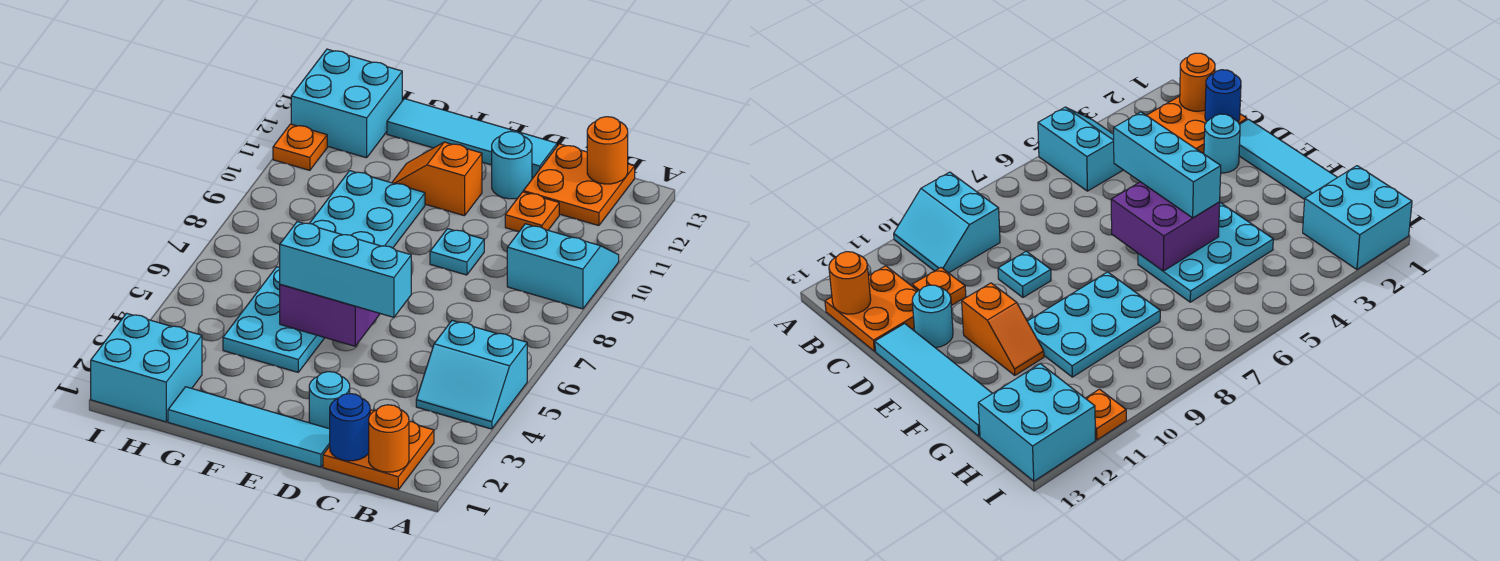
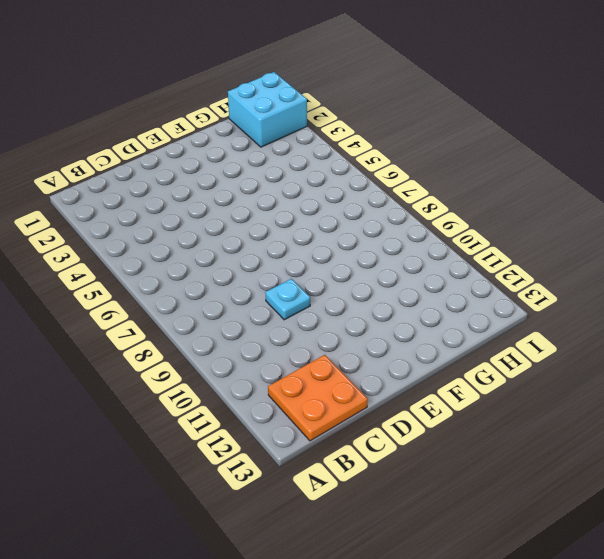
none -> cyan 2x2 slope [416,321,527,429]
none -> cyan 2x2 slope [507,224,619,309]
none -> orange 2x2 plate [323,410,434,490]

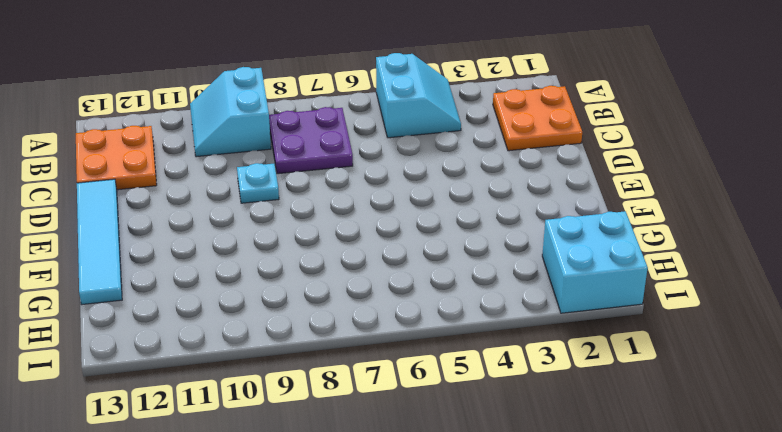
purple 2x2 plate [269,107,353,174] -> none
none -> orange 1x1 plate [505,192,559,232]
none -> cyan 1x4 tile [168,387,330,467]
none -> cyan 1x1 round brick [309,372,350,429]

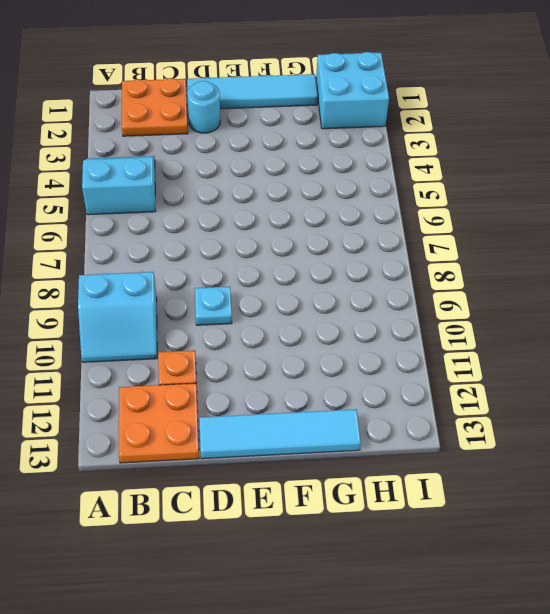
none -> cyan 1x1 round brick [492,131,532,199]
none -> orange 1x2 slope [392,142,482,216]
none -> cyan 2x3 plate [223,267,325,372]

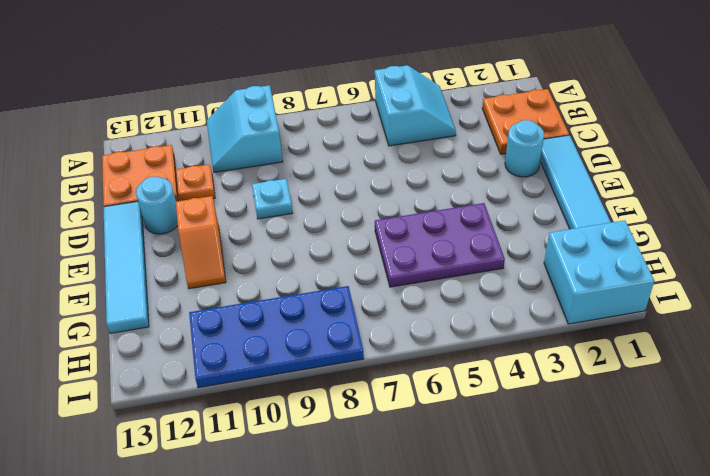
purple 2x3 plate [375,203,505,287] -> cyan 2x3 plate [223,267,325,372]
blue 2x4 plate [189,286,364,388] -> orange 1x1 plate [273,124,327,170]
none -> cyan 2x3 plate [309,171,425,248]
none -> cyan 2x2 brick [291,49,402,158]
none -> orange 1x1 round brick [369,405,409,472]

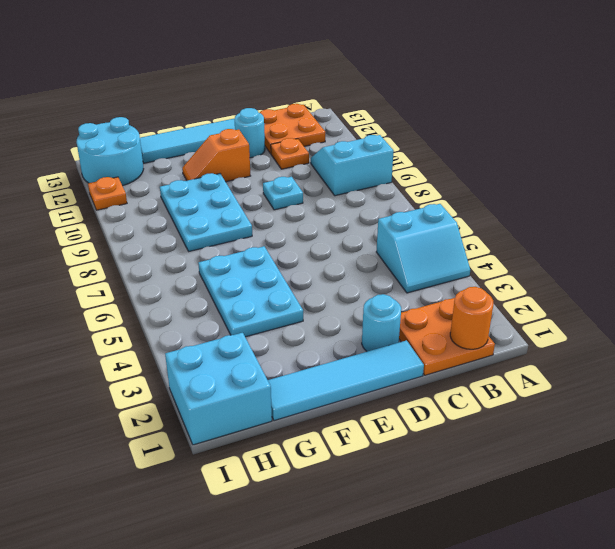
cyan 2x2 round brick [77,117,143,186] -> cyan 2x2 brick [291,49,402,158]
none -> orange 1x1 round brick [587,117,628,184]
none -> blue 1x1 round brick [330,393,370,461]
none -> purple 2x2 brick [280,284,380,346]

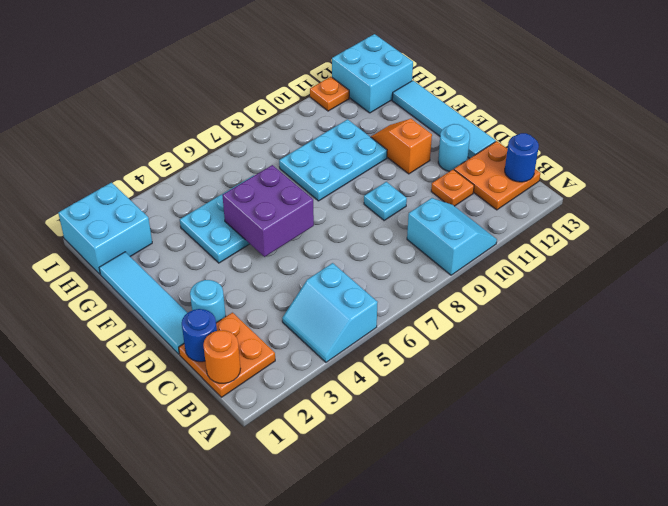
blue 1x1 round brick [505,133,539,182] -> orange 1x1 round brick [587,117,628,184]
none -> cyan 1x3 brick [280,222,411,317]

